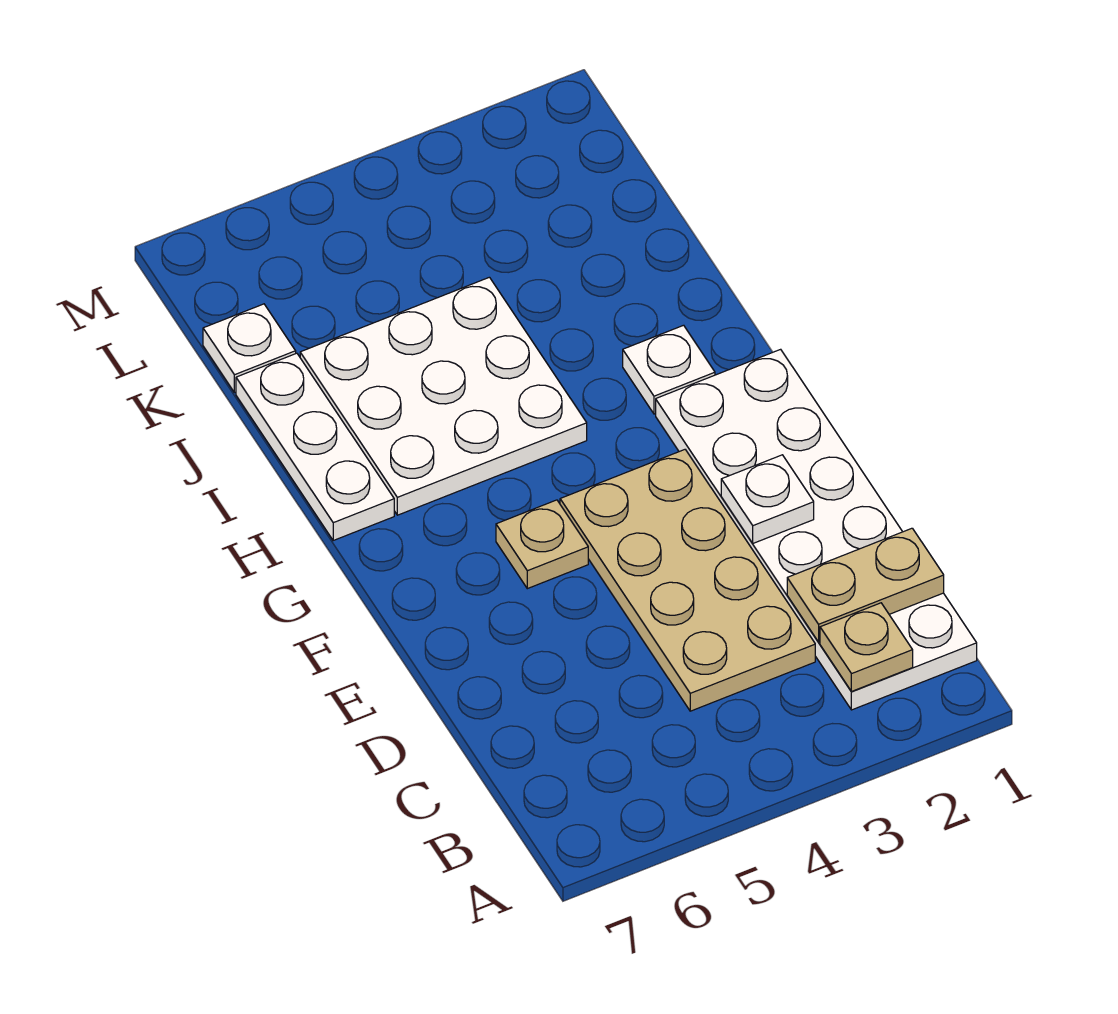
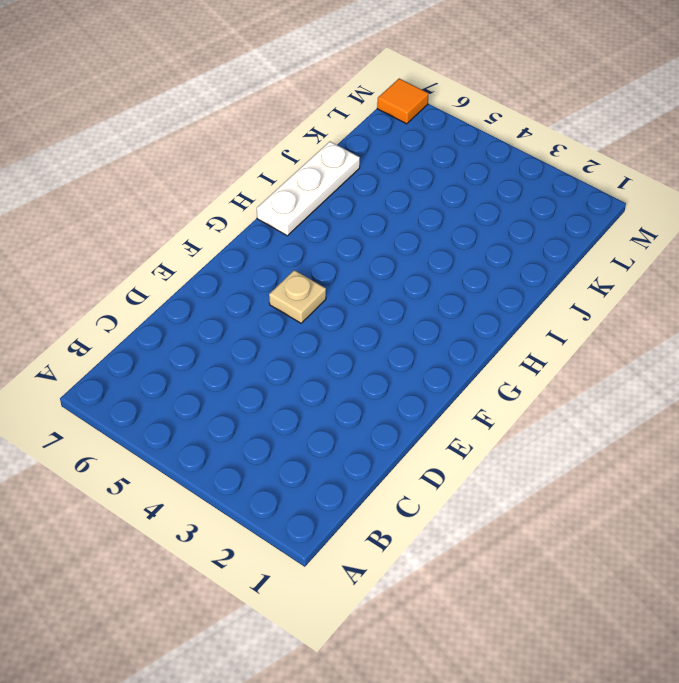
orange 1x1 tile [377,79,429,124] -> none
none -> white 2x6 plate [656,349,977,710]
none -> tan 2x4 plate [560,450,815,711]

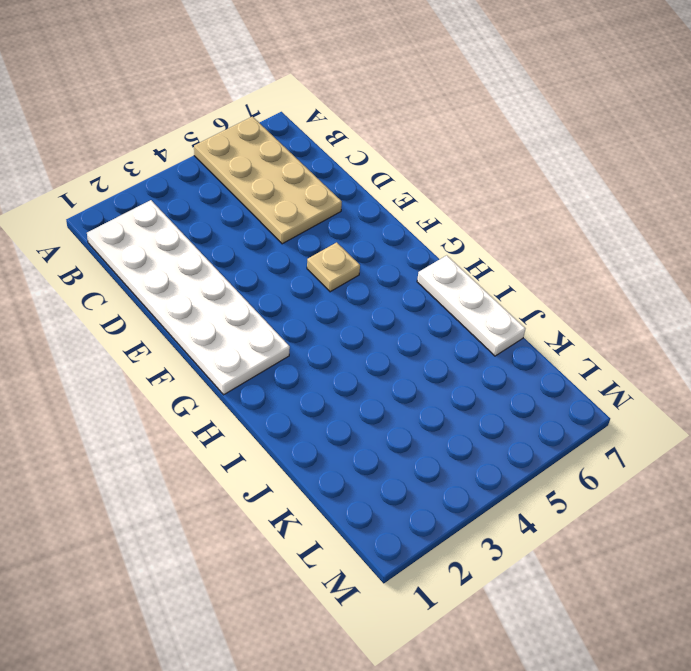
tan 2x4 plate [194,117,342,244] -> tan 2x4 plate moved to [560,450,815,711]
none -> white 1x1 plate [623,325,715,414]
none -> white 3x3 plate [300,277,587,515]

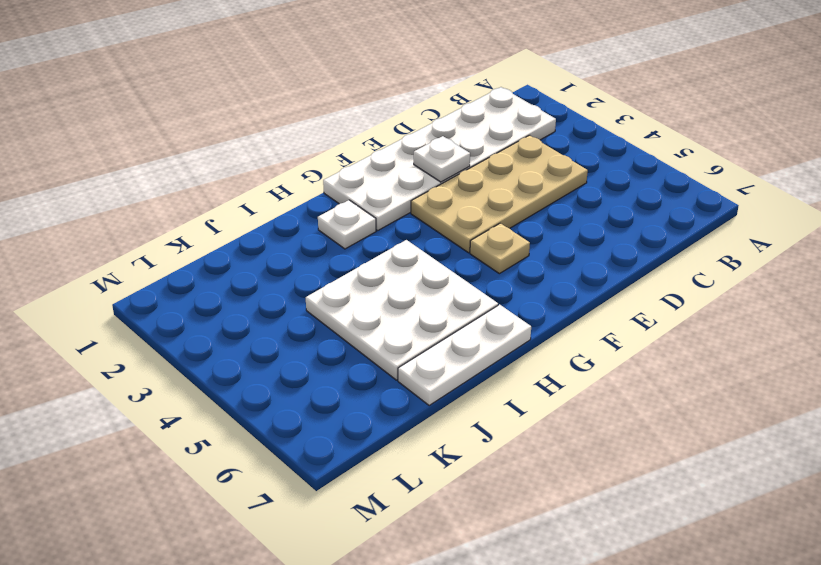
none -> white 1x1 plate [203,304,296,393]
none -> tan 1x1 plate [820,603,913,692]

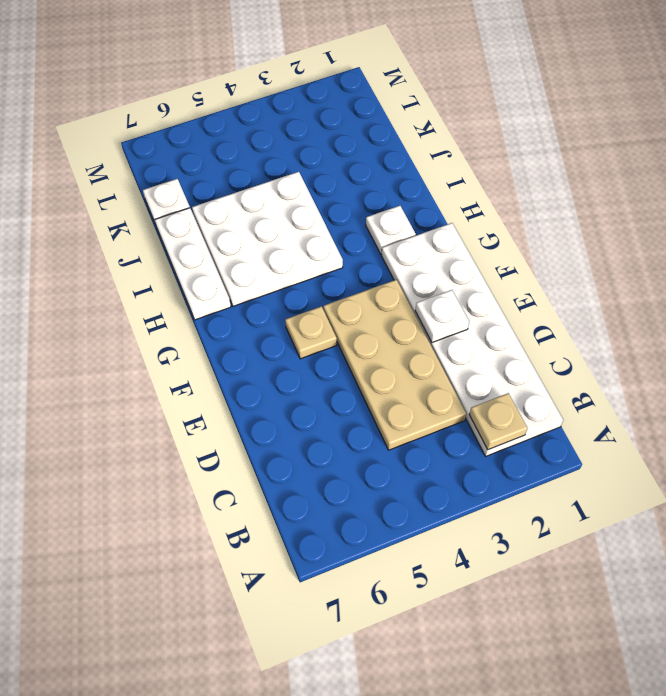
none -> tan 1x2 plate [787,528,944,642]

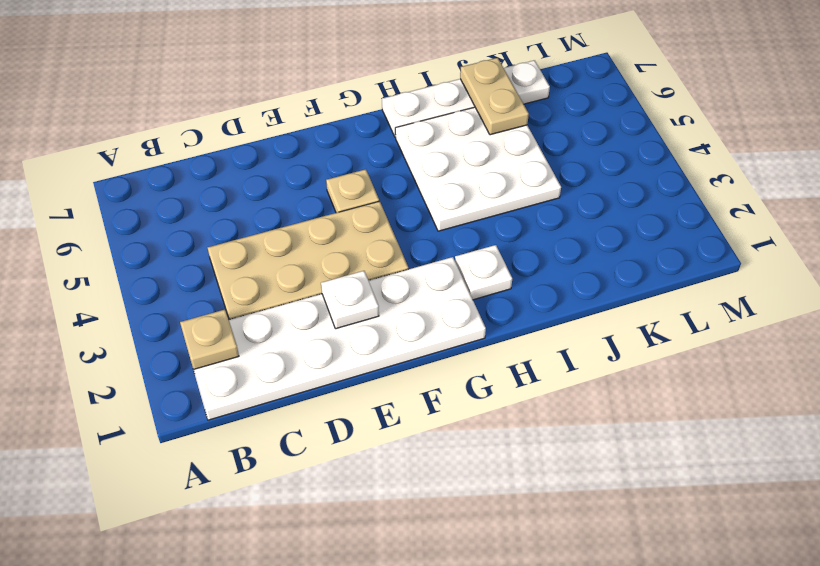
tan 1x2 plate [460,58,529,135] -> tan 1x2 plate moved to [787,528,944,642]

